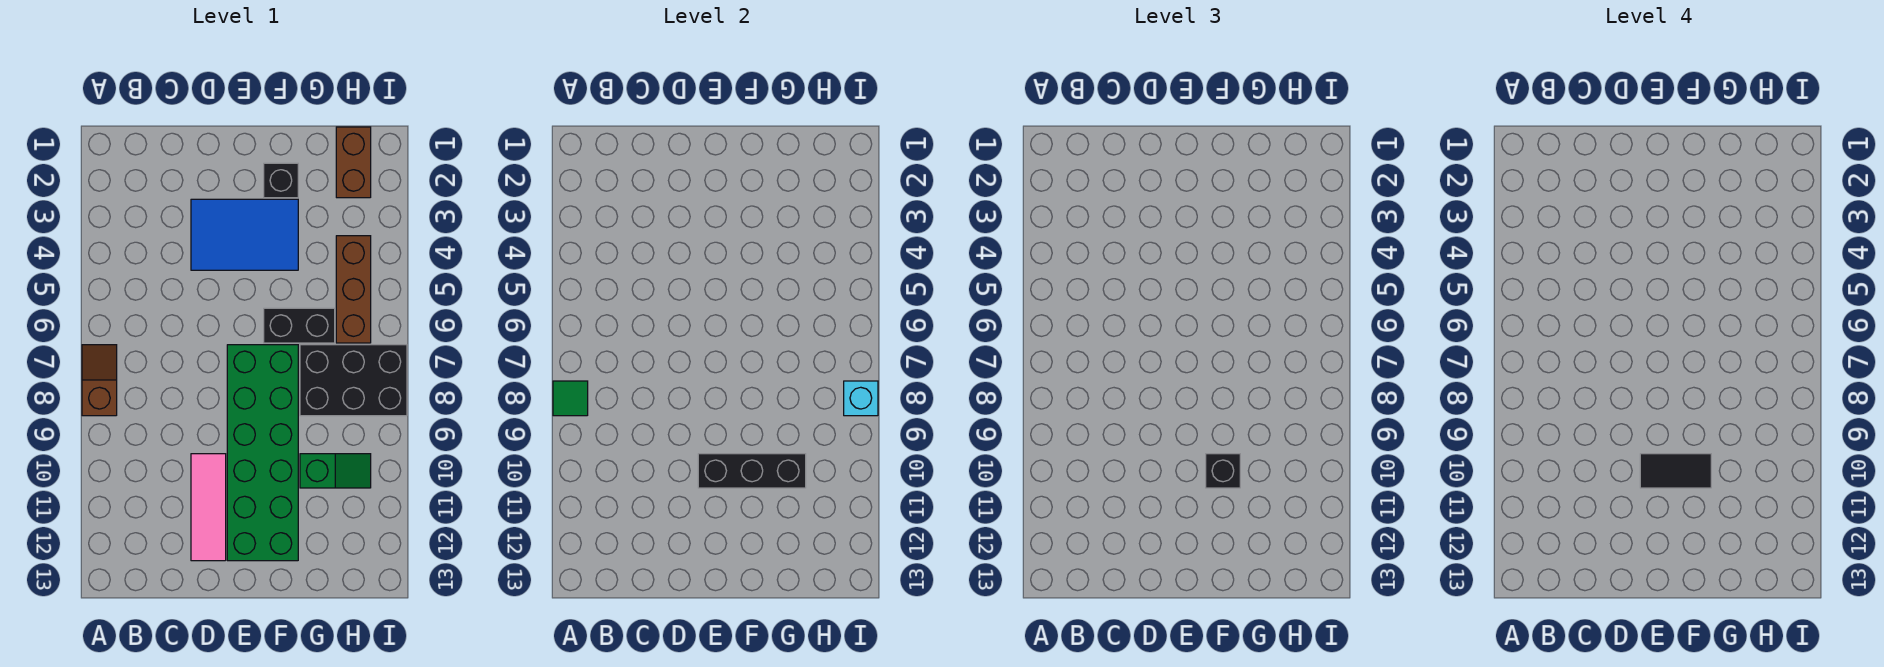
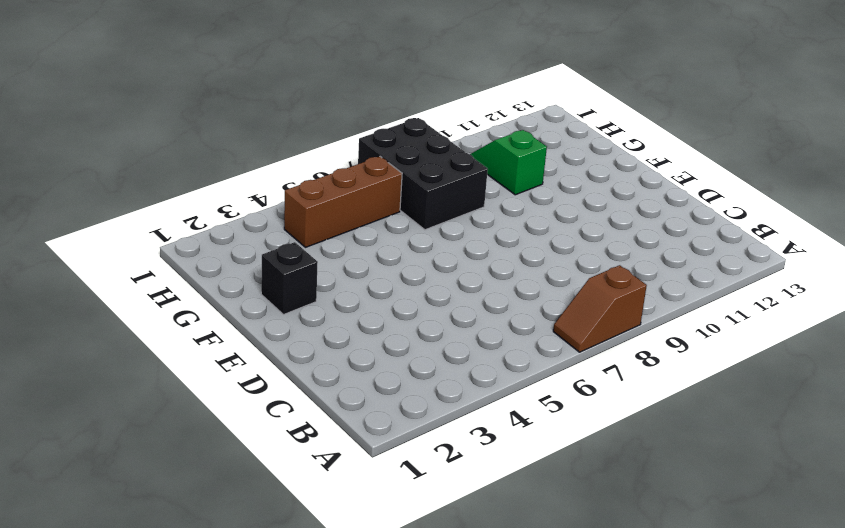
none -> blue 2x3 tile [191,199,298,270]
none -> pink 1x3 tile [191,454,226,561]
none -> green 2x6 brick [227,345,298,561]

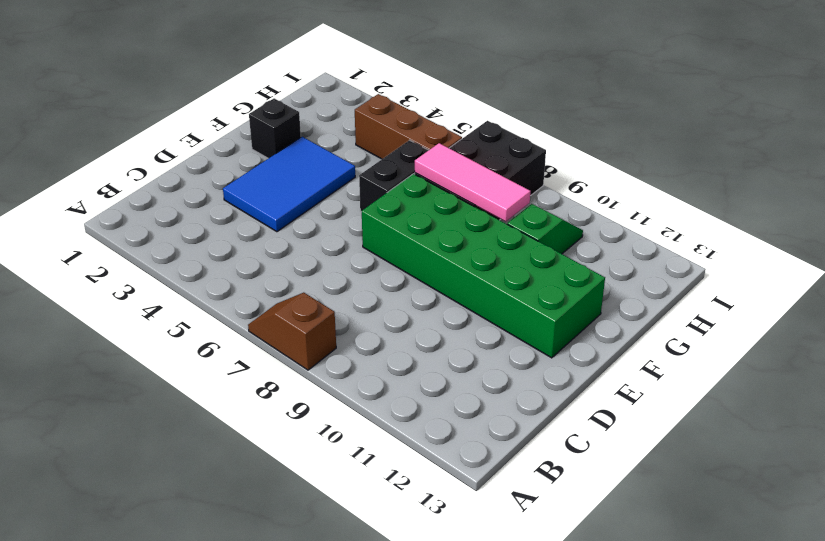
pink 1x3 tile [415,143,530,222] -> pink 1x3 tile moved to [191,454,226,561]
none -> brown 1x2 brick [336,127,371,198]
none -> green 1x1 tile [553,381,588,416]
none -> black 1x3 brick [698,454,806,488]

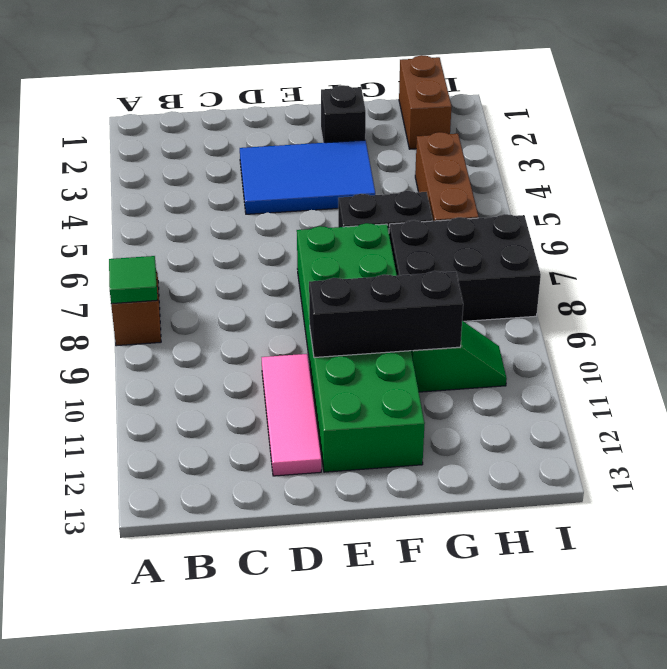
none -> cyan 1x1 brick [844,381,878,416]
none -> black 1x1 brick [1206,454,1240,488]
none -> black 1x2 tile [1640,454,1711,488]

